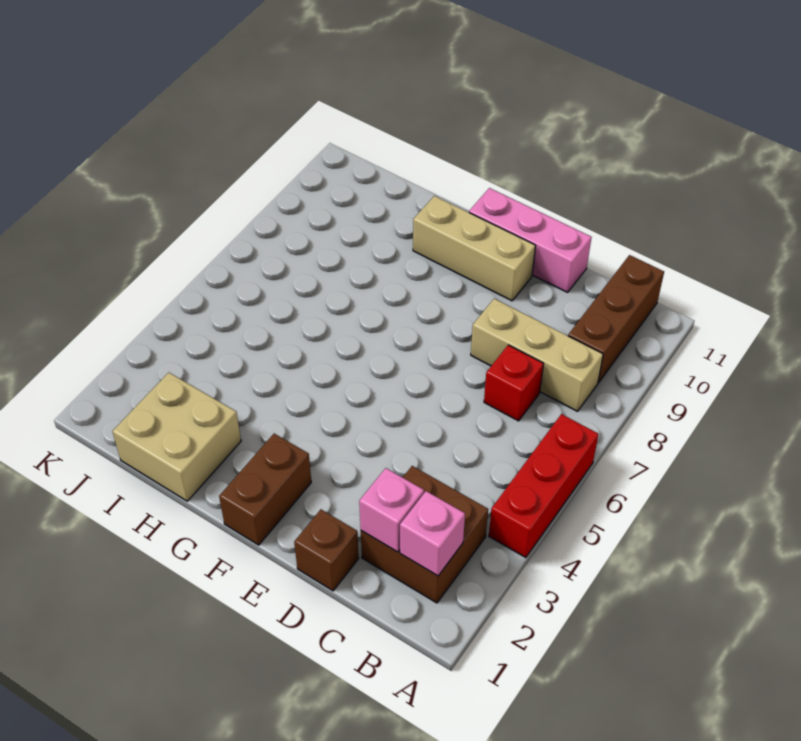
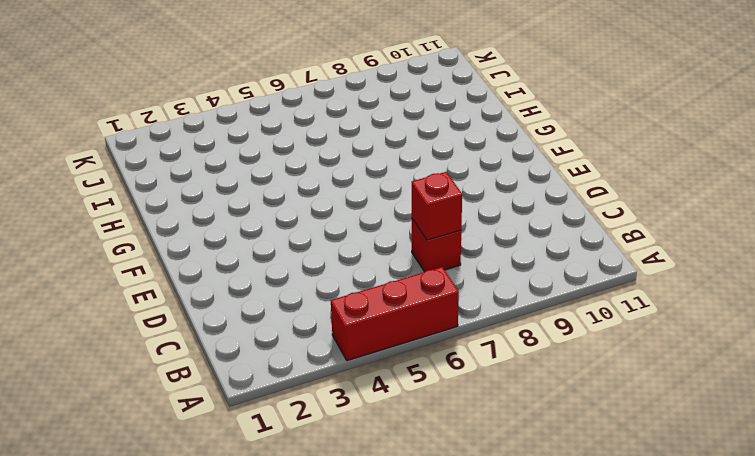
red 1x1 brick [412,172,462,240] -> none
none -> brown 2x2 brick [361,466,488,603]
none -> tan 1x3 brick [471,299,603,411]
none -> brown 1x3 brick [568,255,664,383]

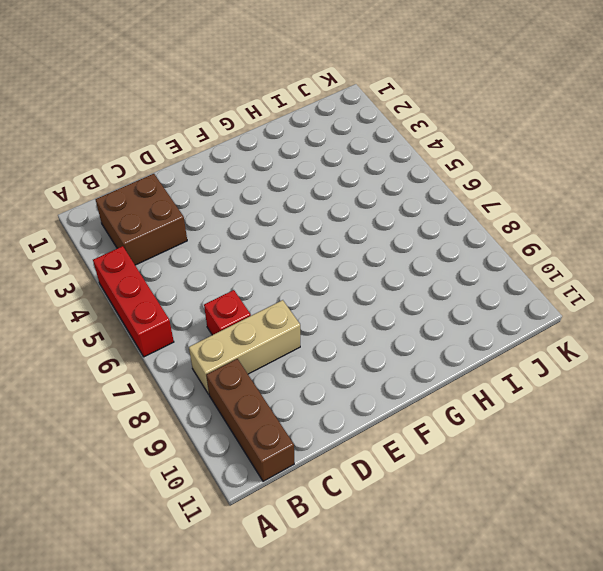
none -> brown 1x1 brick [294,509,359,591]
none -> pink 1x3 brick [469,188,592,292]
none -> tan 1x3 brick [413,196,536,301]

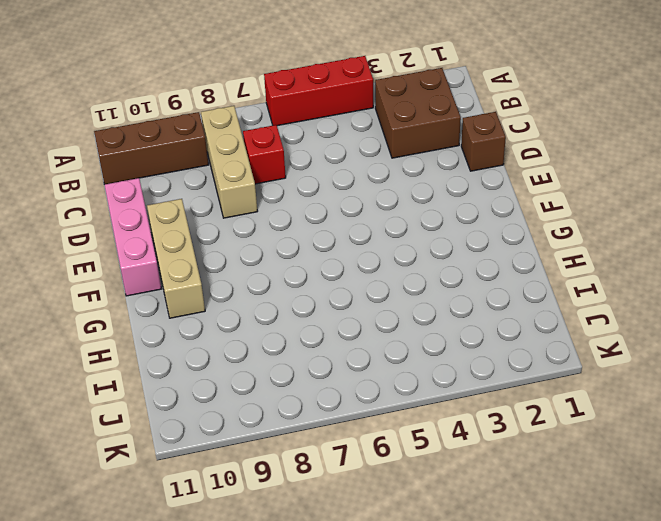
none -> brown 1x2 brick [219,434,311,545]
none -> tan 2x2 brick [112,373,241,501]
none -> pink 1x1 brick [400,491,465,576]

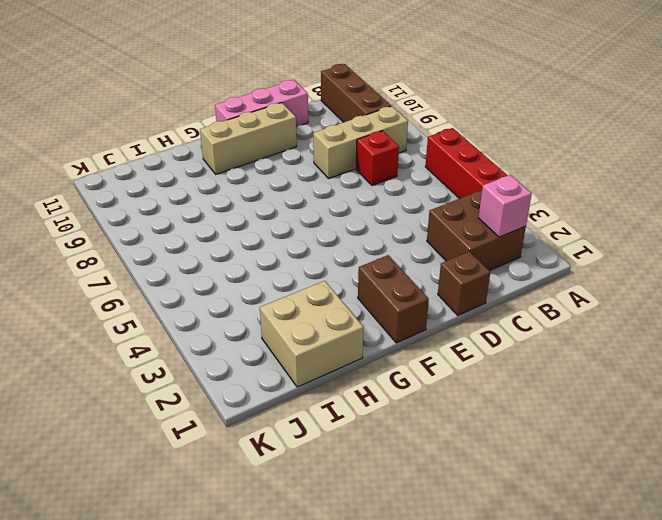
none -> pink 1x1 brick [359,468,424,552]

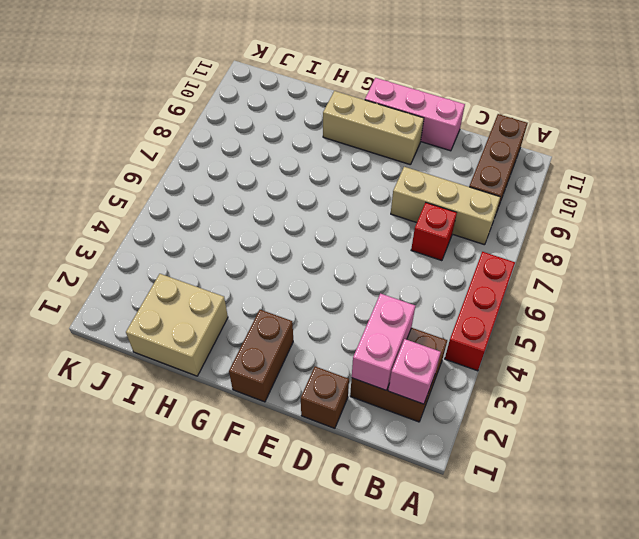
pink 1x2 brick [352,294,415,390] -> pink 1x1 brick [359,468,424,552]

